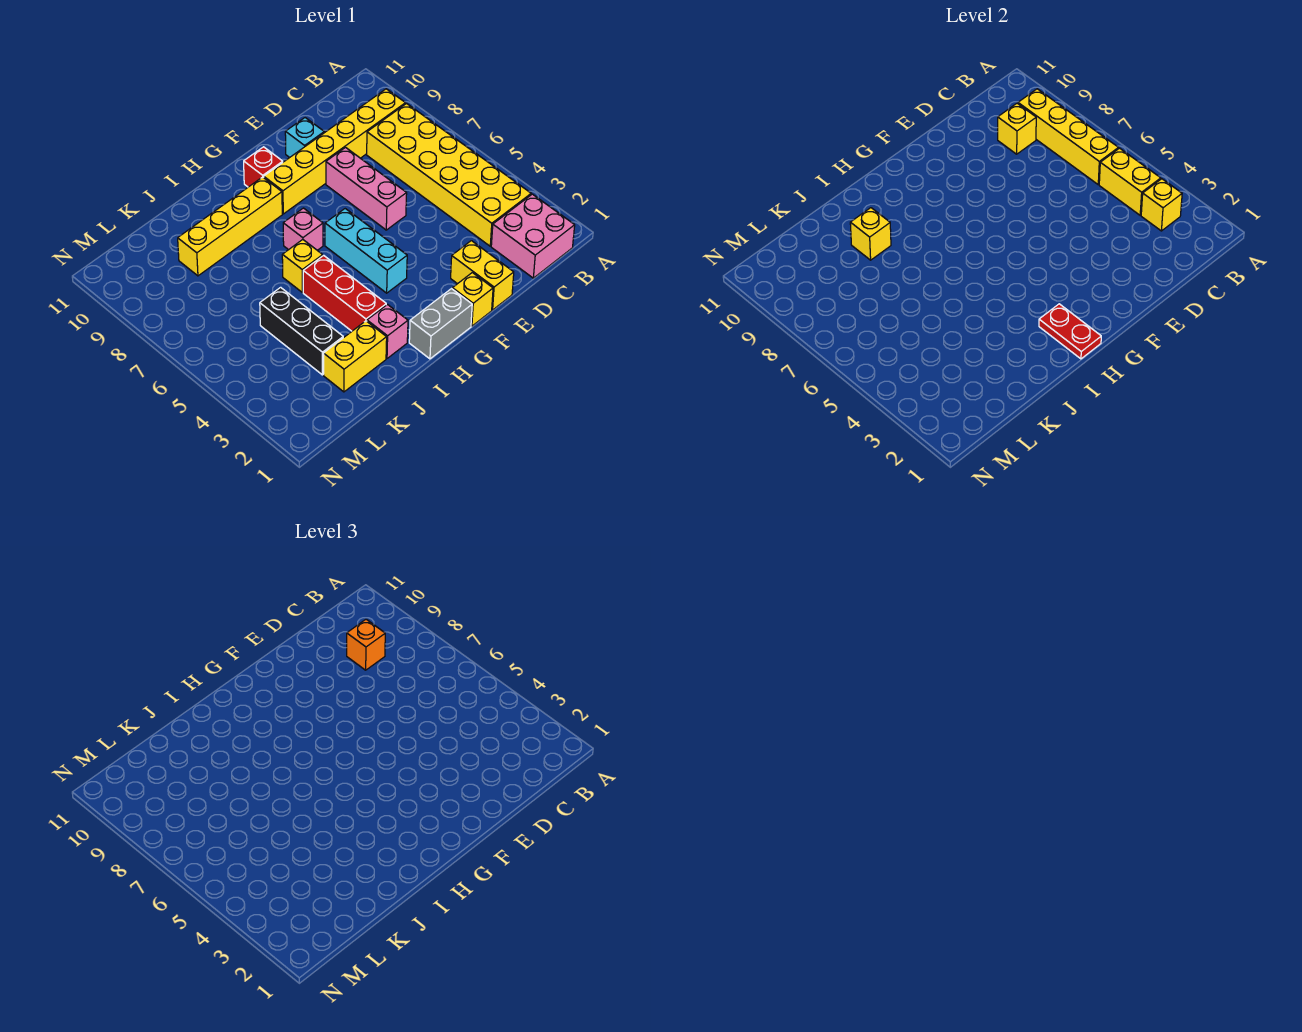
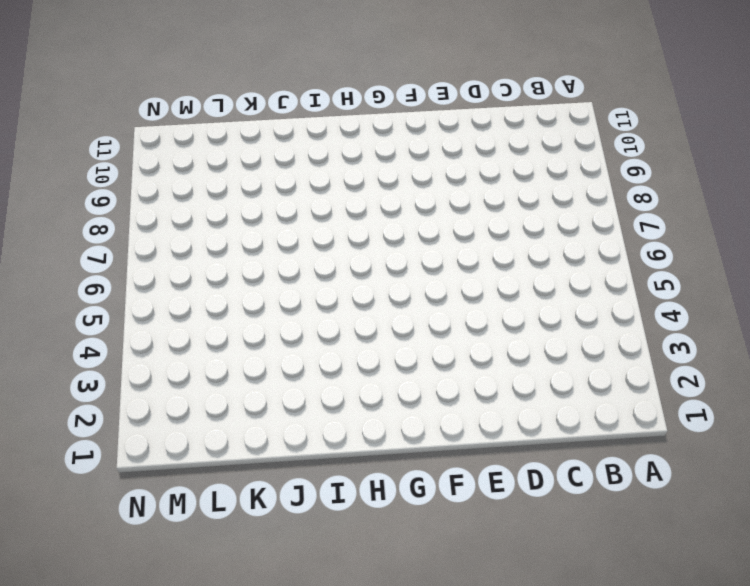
none -> pink 2x2 brick [491,194,575,278]
none -> yellow 2x6 brick [367,104,531,246]
none -> yellow 1x6 brick [264,89,405,214]

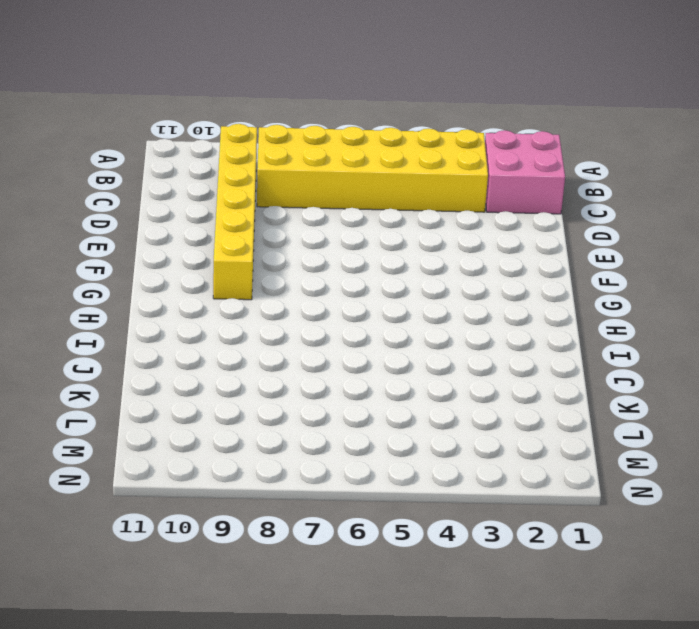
none -> yellow 1x2 brick [451,241,514,310]
none -> pink 1x3 brick [326,148,407,230]
none -> cyan 1x1 brick [285,118,324,158]

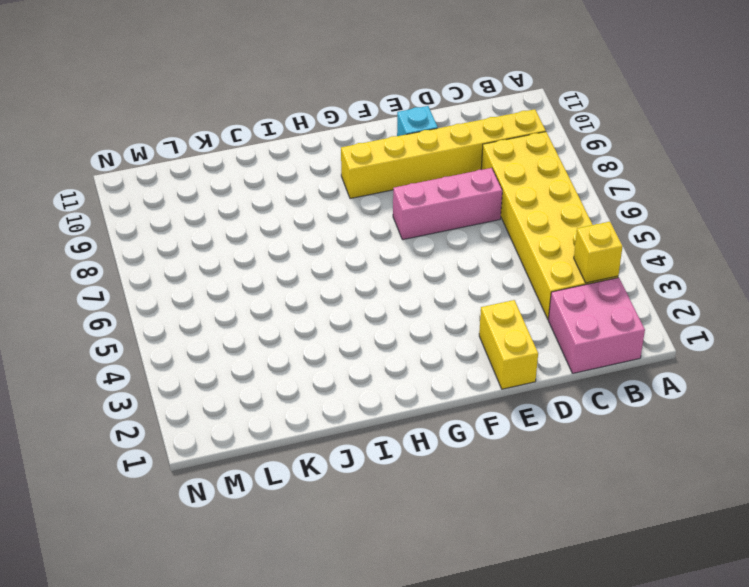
pink 1x3 brick [393,168,502,240] -> pink 1x3 brick turned to [326,148,407,230]
none -> yellow 1x1 brick [452,273,493,326]
none -> grey 1x2 brick [409,289,472,359]
none -> cyan 1x3 brick [325,209,407,293]

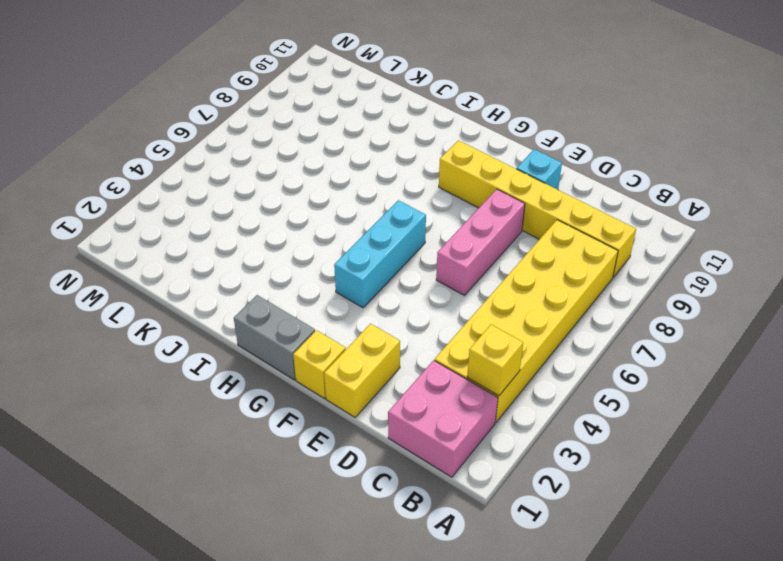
none -> red 1x1 brick [244,147,283,187]
none -> pink 1x1 brick [283,208,323,250]
none -> yellow 1x4 brick [178,177,282,276]

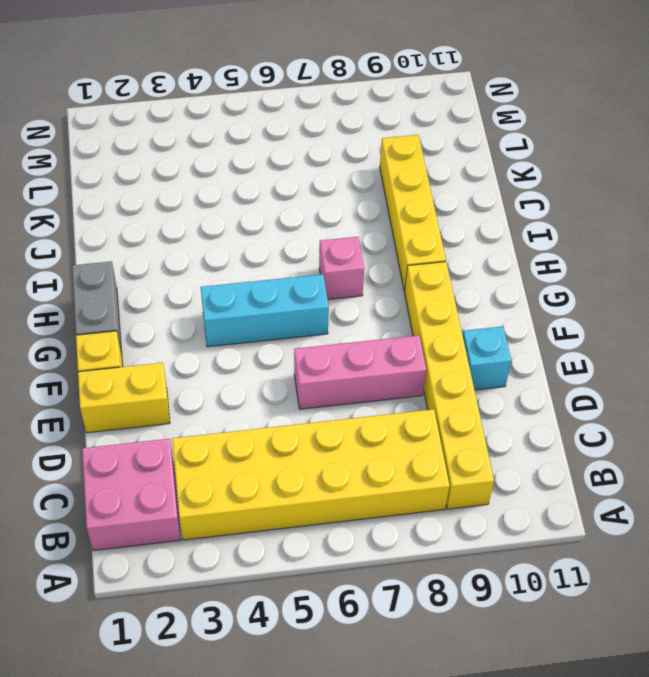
none -> red 1x1 brick [244,147,283,187]
none -> pink 1x1 brick [367,305,408,358]
none -> red 1x3 brick [303,255,386,331]

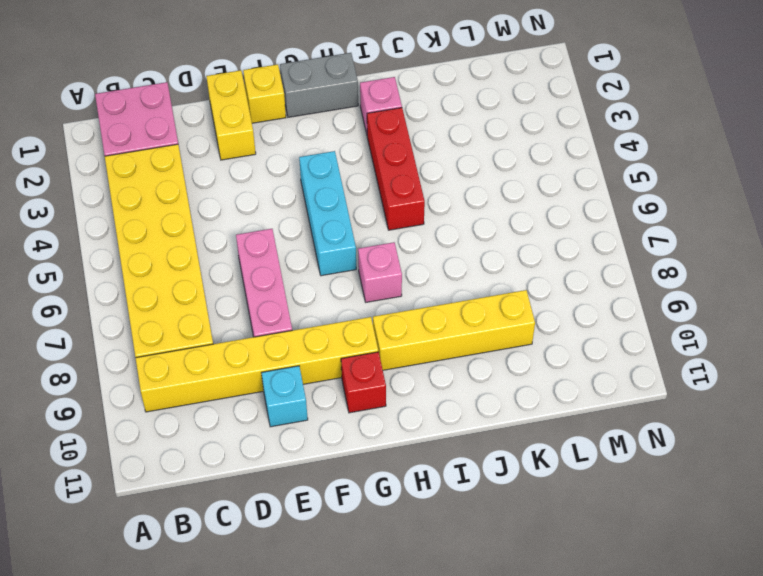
none -> yellow 1x1 brick [282,240,323,293]
none -> yellow 1x2 brick [324,321,387,392]
none -> black 1x3 brick [260,287,343,375]

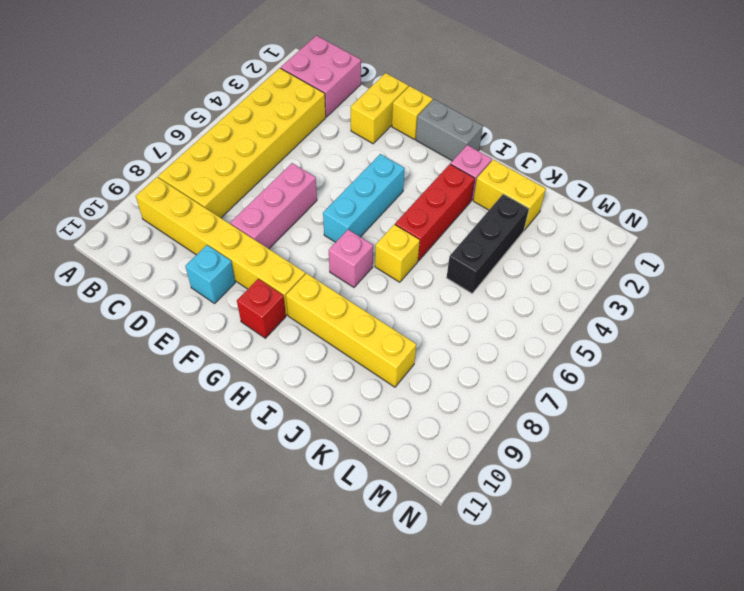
none -> yellow 1x1 brick [1141,179,1182,231]
none -> yellow 1x2 brick [1099,148,1161,215]
none -> yellow 1x4 brick [1018,89,1118,184]

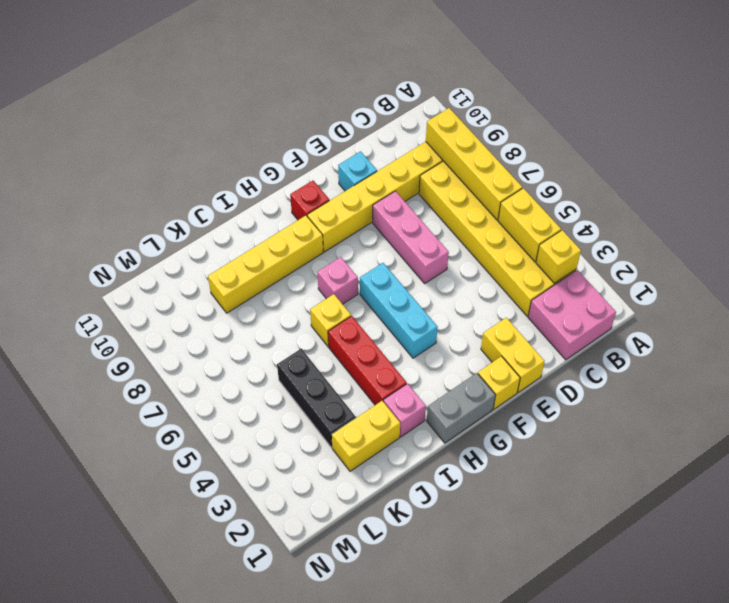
none -> yellow 1x1 brick [998,103,1036,154]
none -> red 1x2 plate [1039,304,1101,359]
none -> yellow 1x1 brick [850,208,891,260]

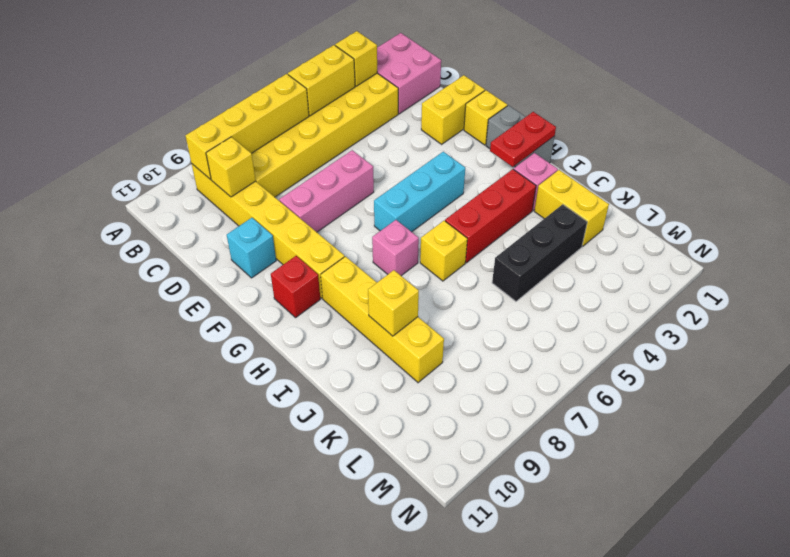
none -> orange 1x1 brick [347,619,385,670]

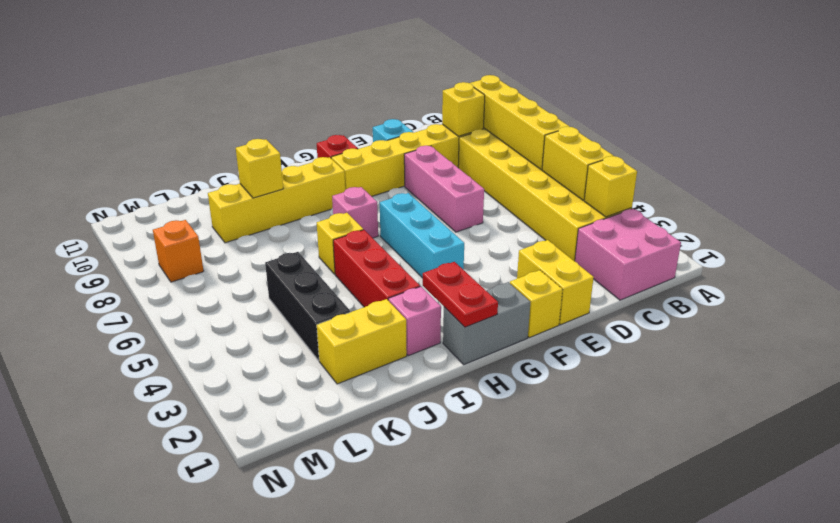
orange 1x1 brick [153,220,204,282] -> orange 1x1 brick moved to [347,619,385,670]

